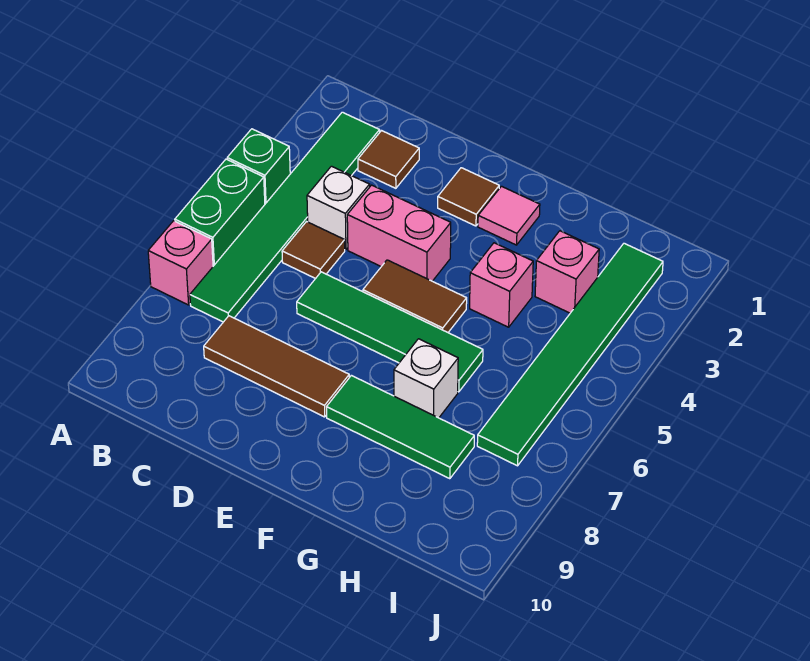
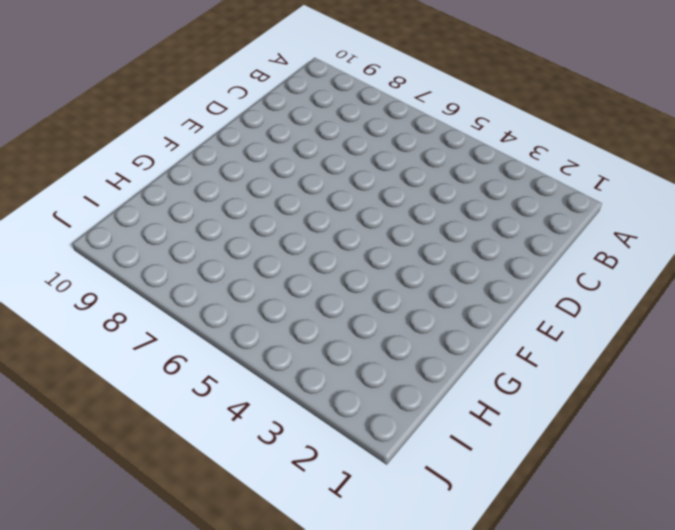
none -> green 1x1 brick [227,129,290,204]
none -> green 1x2 brick [175,159,265,266]
none -> pink 1x1 brick [148,221,213,305]

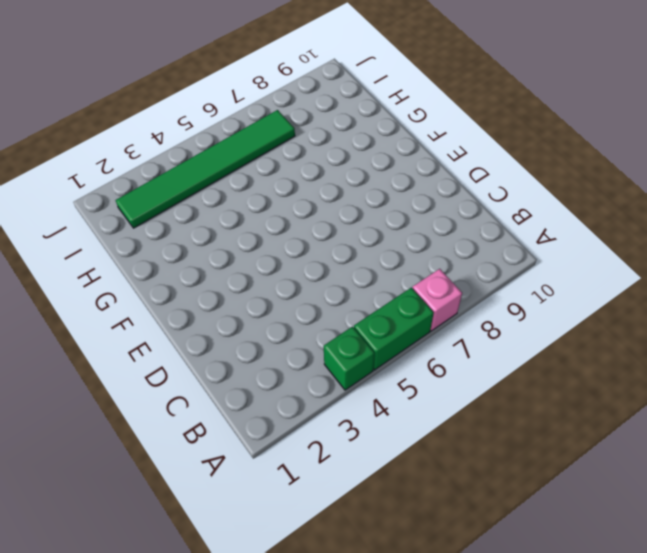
none -> green 1x6 tile [190,112,380,322]
none -> brown 1x1 tile [358,131,419,188]
none -> white 1x1 brick [307,166,370,250]

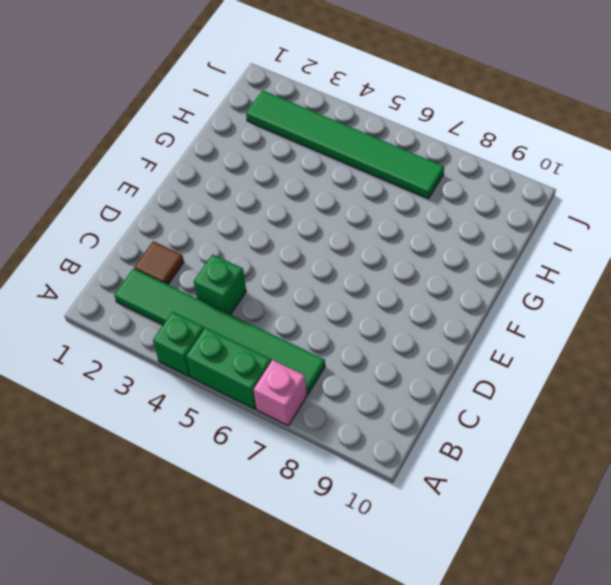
green 1x1 brick [194,254,246,315] -> white 1x1 brick [307,166,370,250]
none -> brown 1x1 tile [282,222,345,279]
none -> brown 1x3 tile [204,316,349,417]
none -> pink 1x2 brick [347,185,451,281]

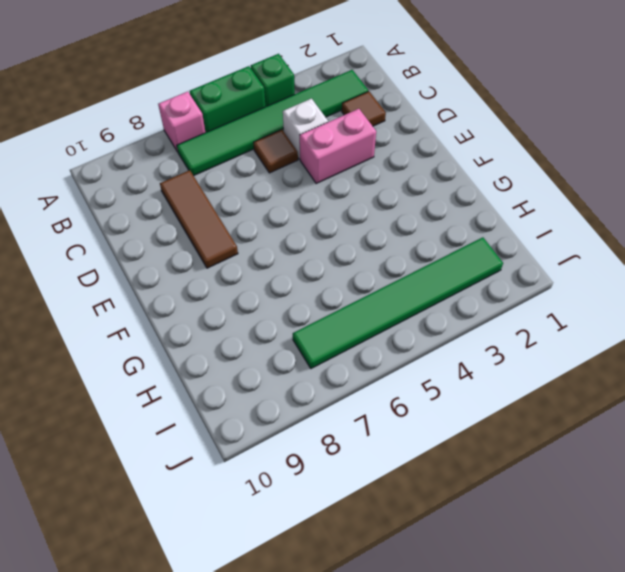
pink 1x2 brick [300,109,376,183] -> pink 1x2 brick turned to [347,185,451,281]
none -> green 1x4 tile [297,272,483,392]
none -> brown 1x1 tile [438,168,499,226]
none -> brown 1x2 tile [363,260,467,332]

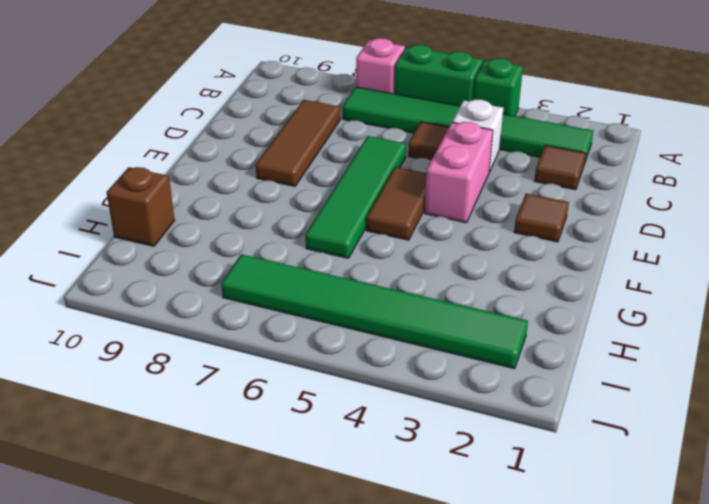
brown 1x1 brick [106,167,175,246] -> none
none -> pink 1x1 tile [478,186,540,245]
none -> green 1x3 tile [327,375,474,479]
none -> pink 1x1 brick [470,243,533,327]

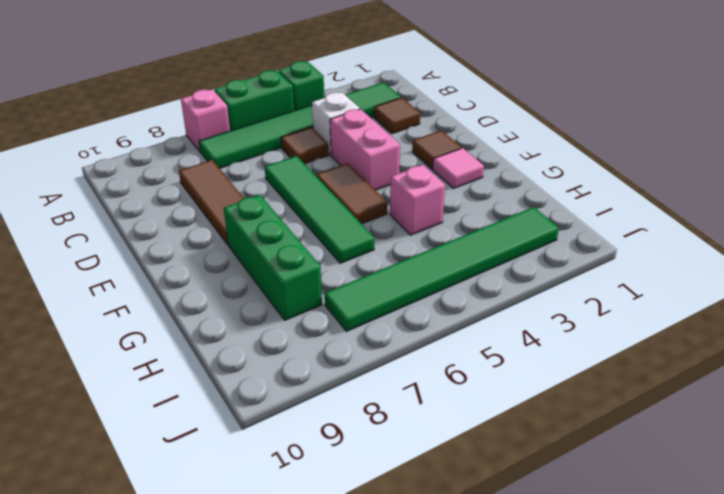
green 1x3 brick [224,195,322,320] -> green 1x3 tile [327,375,474,479]
none -> white 1x1 brick [394,339,458,418]
none -> pink 1x1 brick [535,231,599,313]

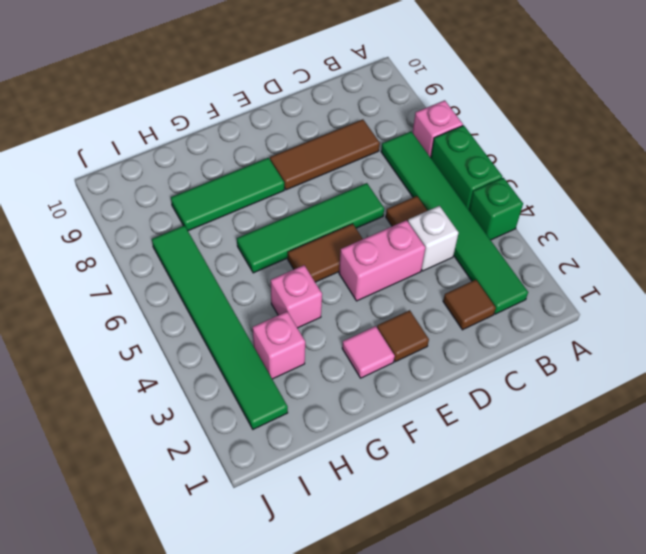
none -> white 1x1 brick [394,339,458,418]

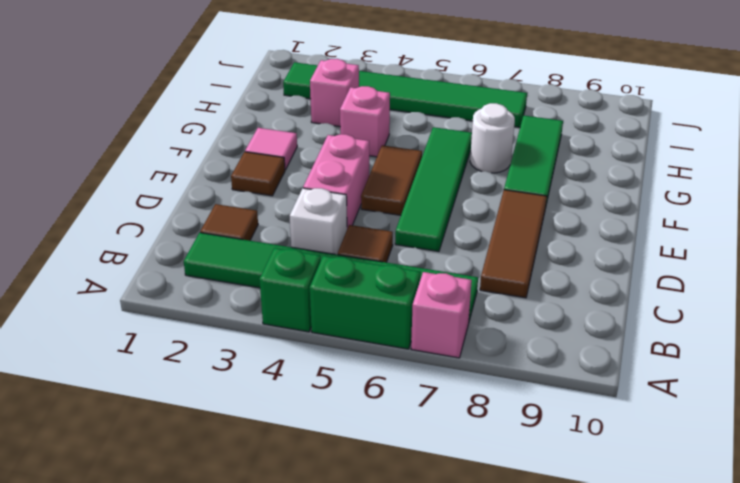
white 1x1 round brick [470,103,515,173] -> white 1x1 brick [394,339,458,418]

